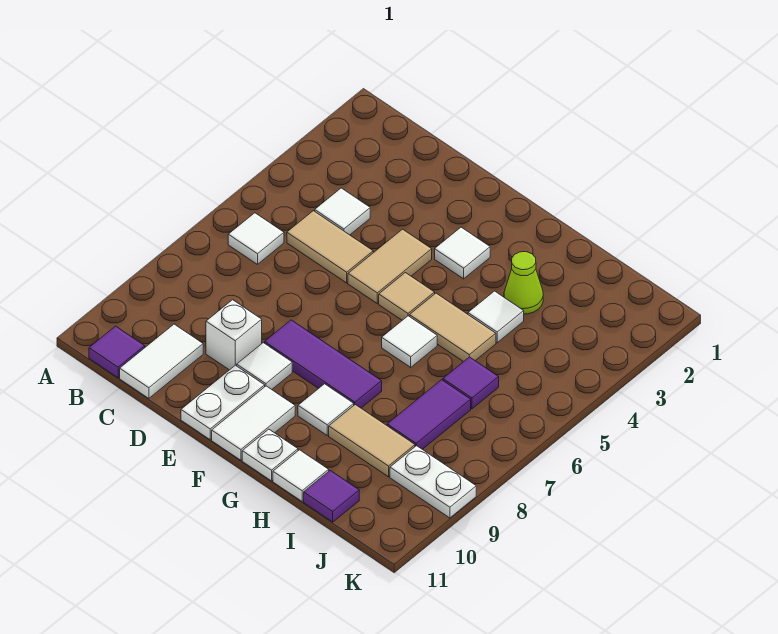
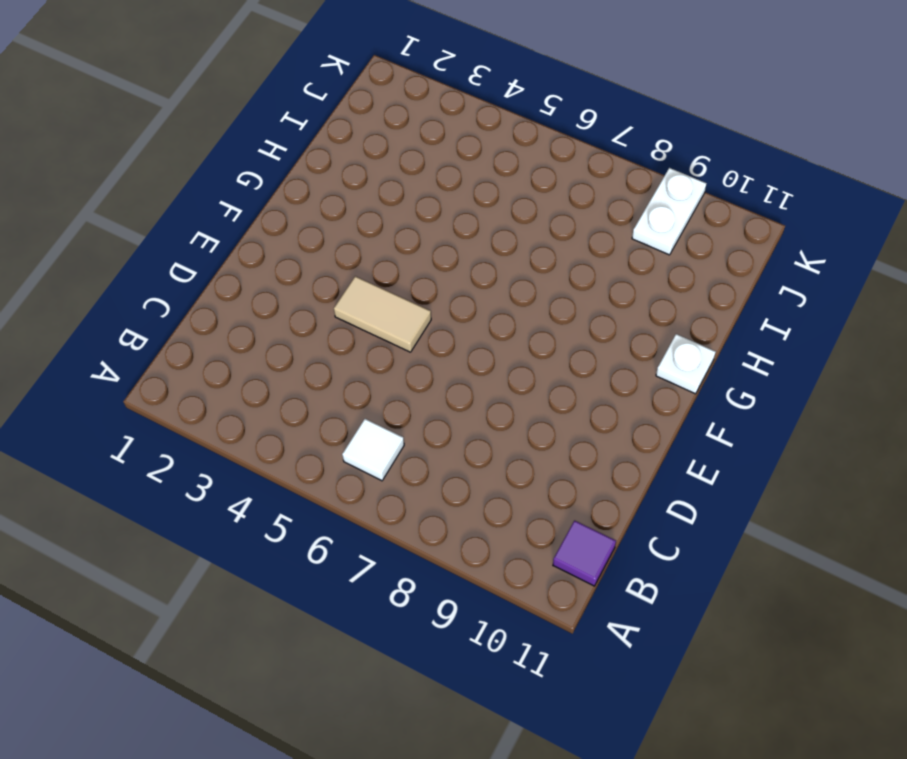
none -> white 1x1 tile [315,188,370,235]
none -> tan 1x2 tile [287,211,373,283]
none -> white 1x2 tile [120,324,203,398]

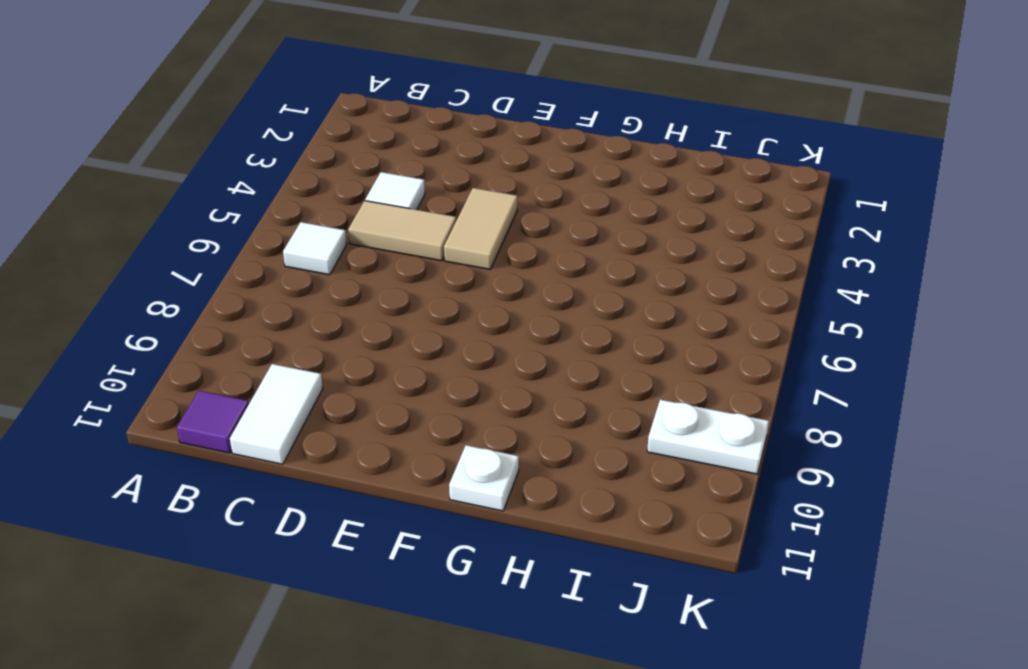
none -> white 1x1 brick [206,300,262,370]
none -> purple 1x3 tile [265,320,382,408]
none -> white 1x1 tile [237,343,292,389]

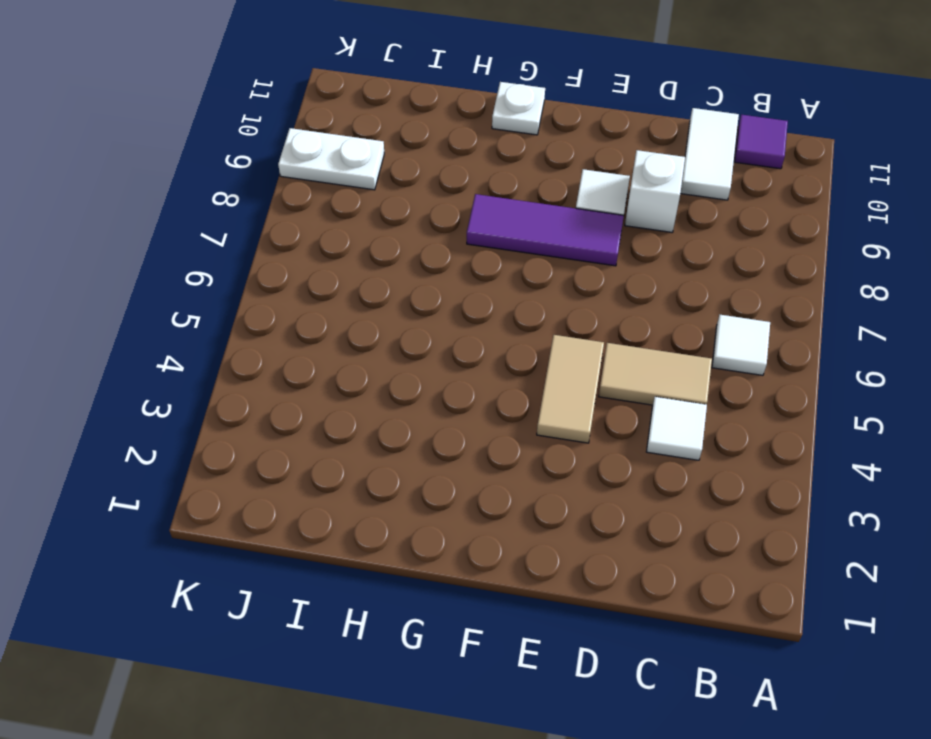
none -> white 1x2 plate [181,365,265,440]
none -> white 1x1 tile [435,227,490,279]
none -> tan 1x1 tile [379,273,435,320]

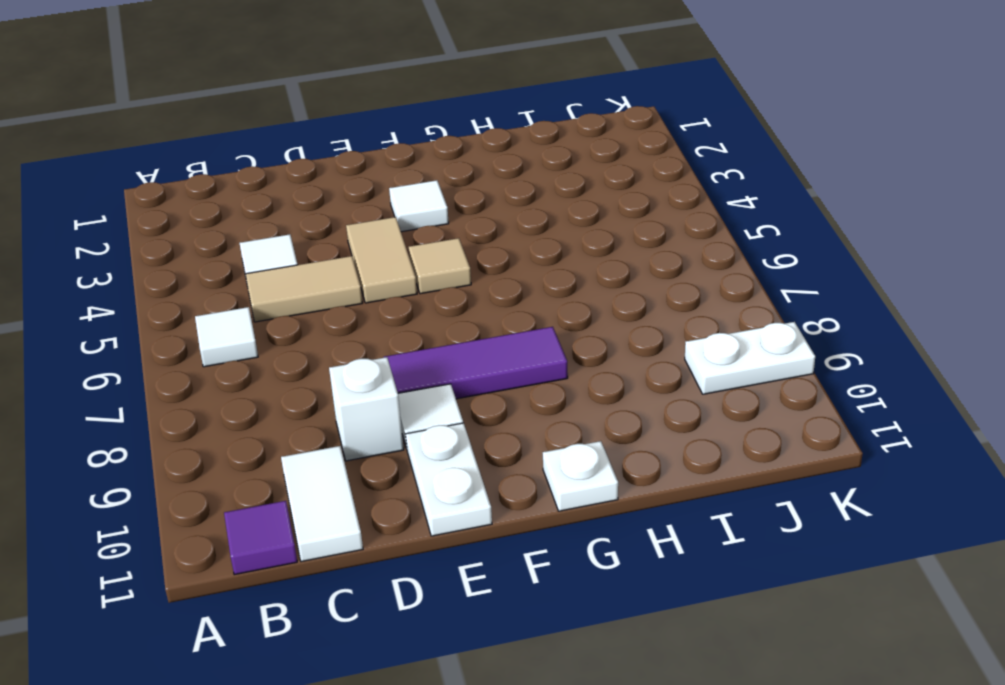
none -> white 1x2 tile [212,386,295,460]
none -> tan 1x2 tile [409,293,496,362]
none -> white 1x1 tile [382,316,437,367]

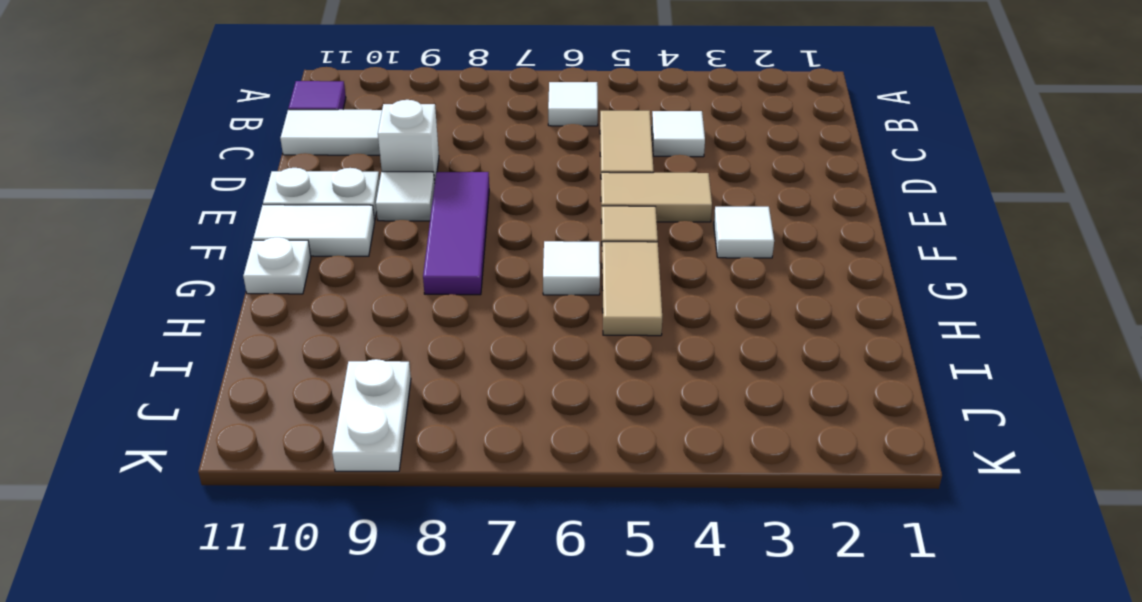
none -> white 1x1 tile [298,384,354,435]
none -> lime 1x1 cone [504,252,543,314]
none -> white 1x1 tile [468,291,524,343]

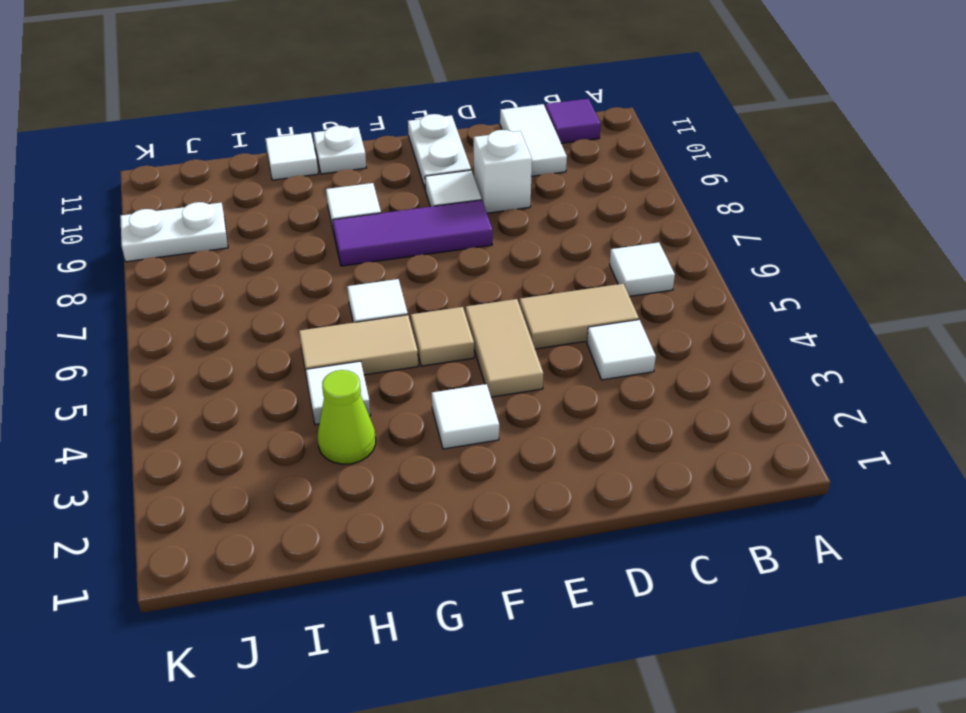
none -> white 1x2 tile [212,386,295,460]
none -> tan 1x2 tile [329,405,415,477]
none -> purple 1x1 tile [443,357,499,409]

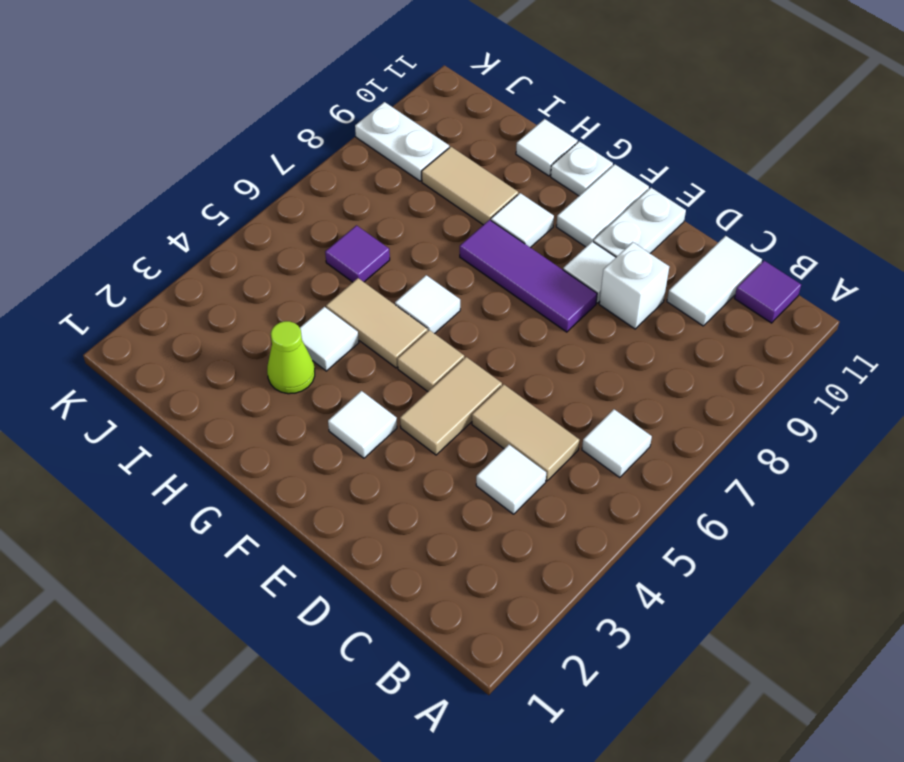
none -> purple 1x2 tile [387,380,471,449]
none -> purple 1x1 tile [304,471,359,522]

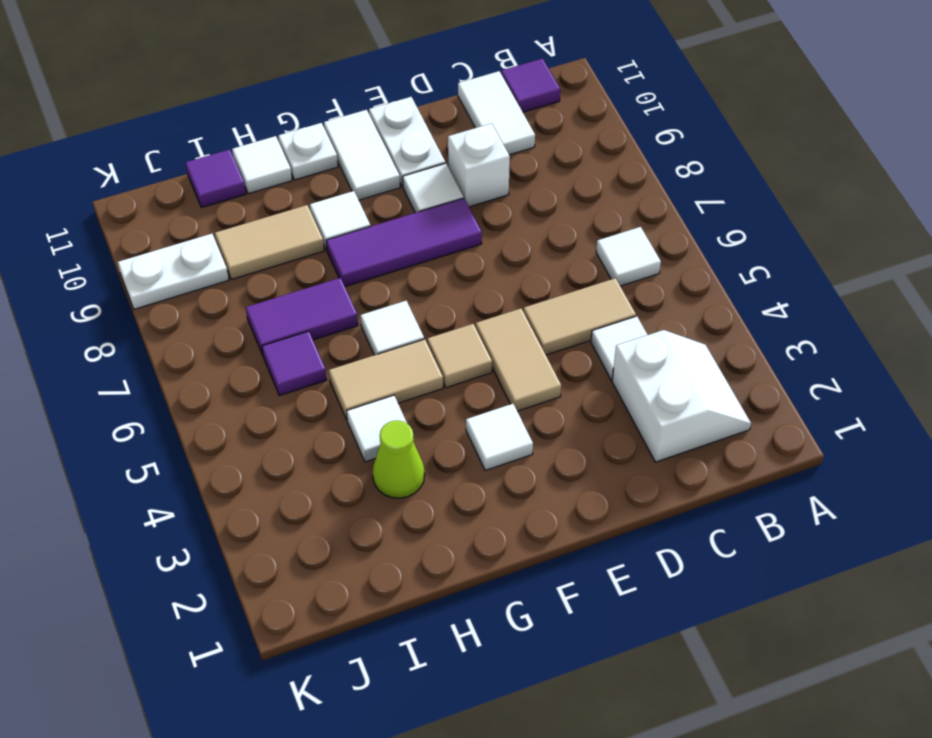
white 2x2 slope [612,330,751,462] -> none
purple 1x2 tile [246,278,358,355] -> purple 1x2 tile turned to [387,380,471,449]

